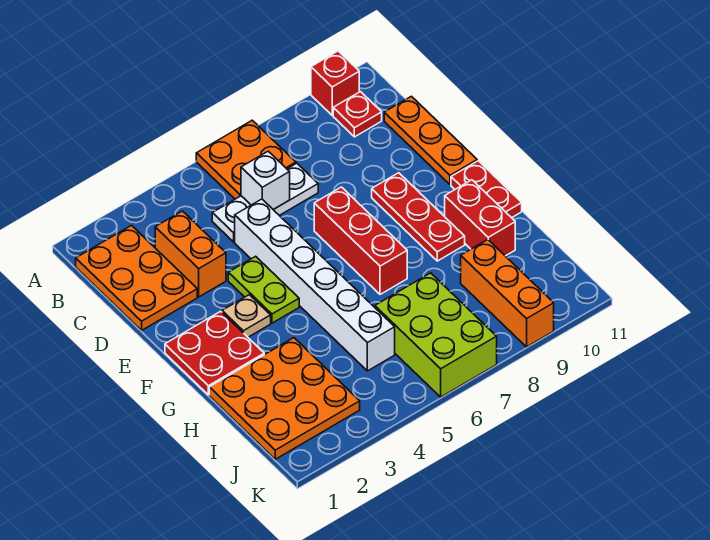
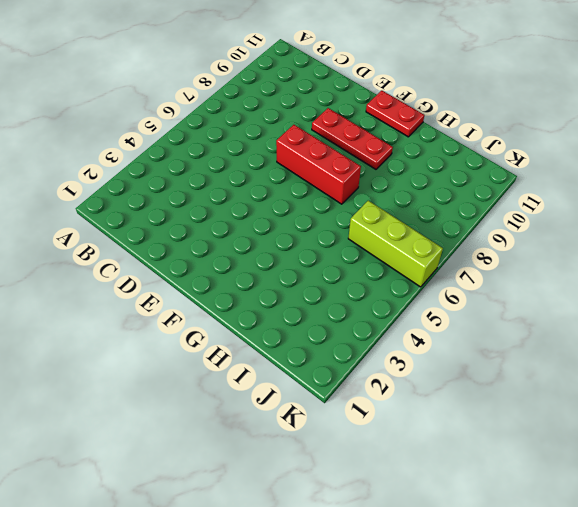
lime 1x3 brick [348,201,443,287] -> lime 2x3 brick [375,273,497,397]
none -> orange 2x2 plate [196,120,296,199]
none -> red 1x1 brick [311,51,359,115]
none -> orange 2x3 plate [76,226,197,330]

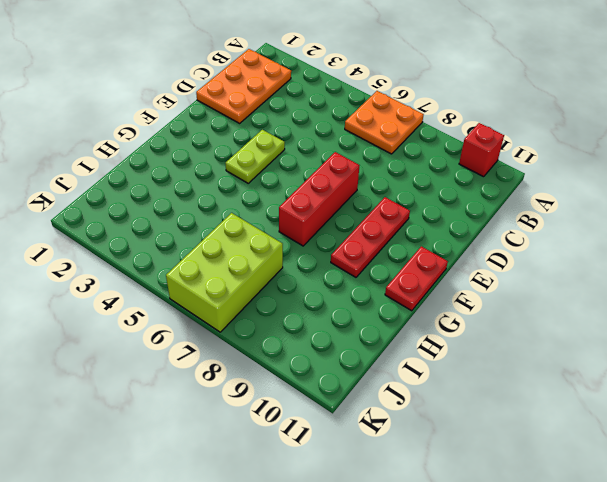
none -> red 1x1 plate [333,92,382,137]
none -> orange 1x2 brick [155,211,226,297]
none -> white 1x3 plate [212,163,318,242]

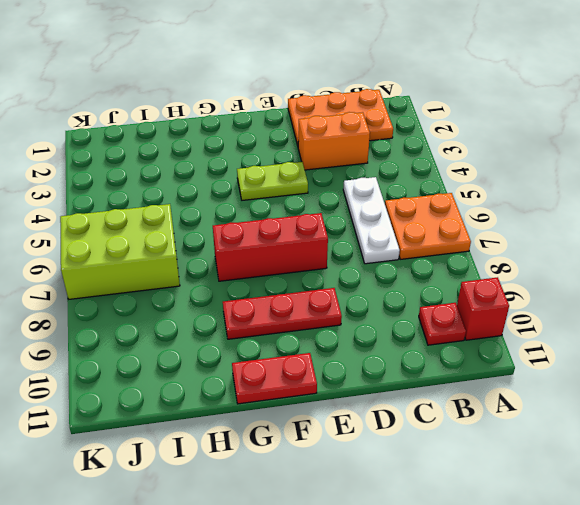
none -> orange 1x3 plate [384,96,477,185]
none -> white 1x6 brick [235,199,395,371]
none -> red 2x2 plate [165,311,264,395]

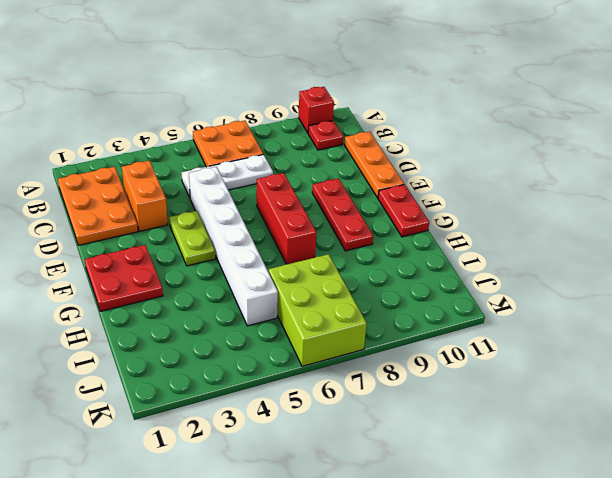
none -> tan 1x1 plate [222,295,271,337]
none -> red 1x2 brick [445,180,515,256]
none -> orange 3x3 plate [209,338,360,459]

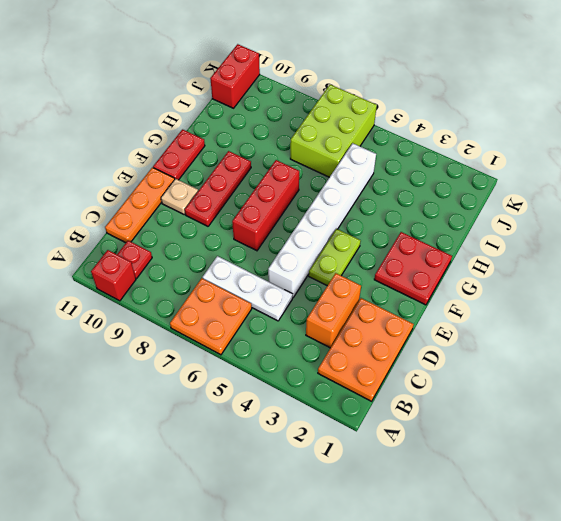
tan 1x1 plate [161,179,198,214] -> tan 1x1 plate moved to [222,295,271,337]
red 1x2 brick [210,44,260,108] -> red 1x2 brick moved to [445,180,515,256]
none -> orange 3x3 plate [209,338,360,459]
none -> orange 1x3 brick [461,240,554,347]
none -> white 1x1 brick [241,151,290,210]

